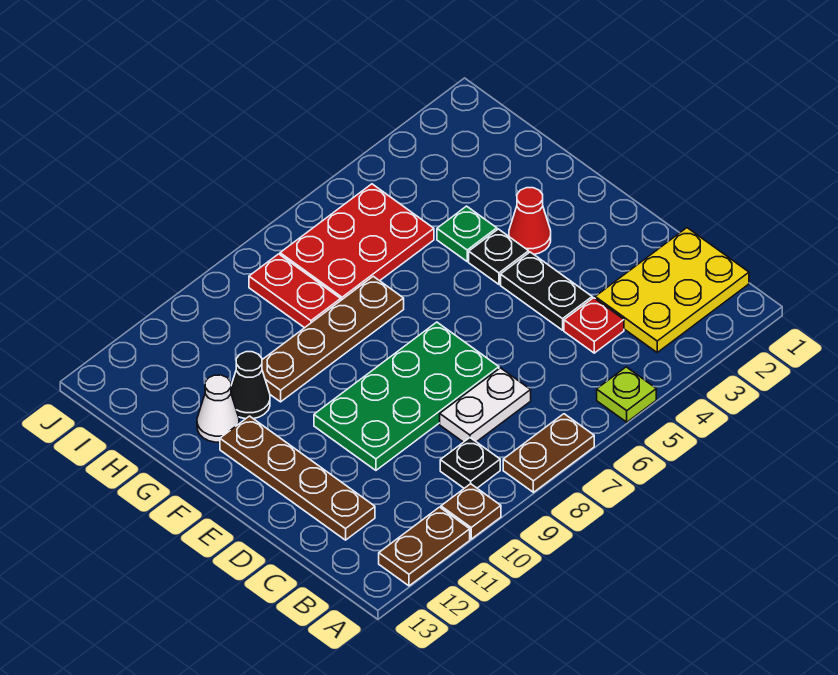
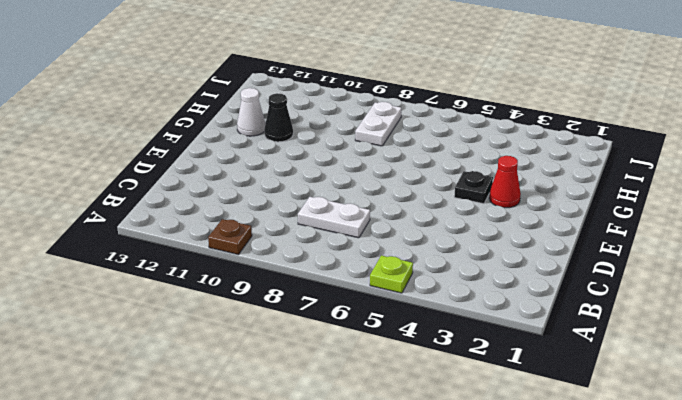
white 1x2 plate [355,102,401,146] -> red 1x2 plate [249,254,341,328]
none -> brown 1x2 plate [503,414,594,492]
none -> brown 1x2 plate [379,507,470,586]
none -> yellow 2x3 plate [595,228,749,352]

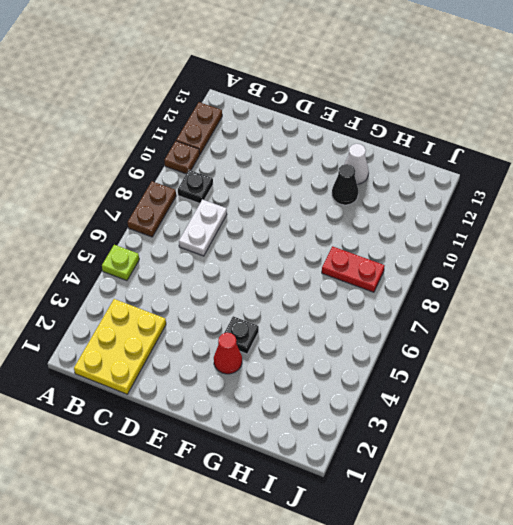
none -> red 1x1 plate [564,298,624,353]
none -> brown 1x4 plate [220,416,375,540]
none -> black 1x2 plate [501,252,592,330]

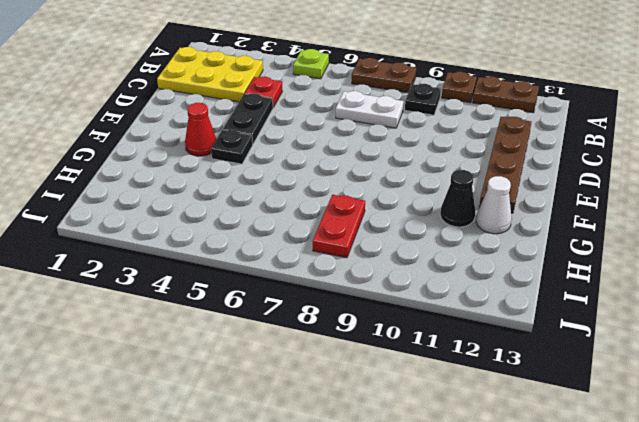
none -> green 2x4 plate [314,322,499,470]
none -> green 1x1 plate [437,206,497,261]
none -> brown 1x4 plate [262,276,404,402]

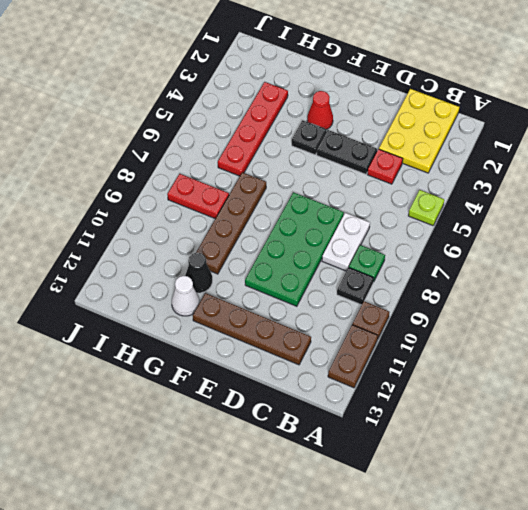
green 1x1 plate [349,245,385,282] -> green 1x1 plate moved to [437,206,497,261]
red 1x4 plate [218,82,288,176] -> red 2x3 plate [280,184,434,300]
none -> brown 1x2 plate [503,414,594,492]

